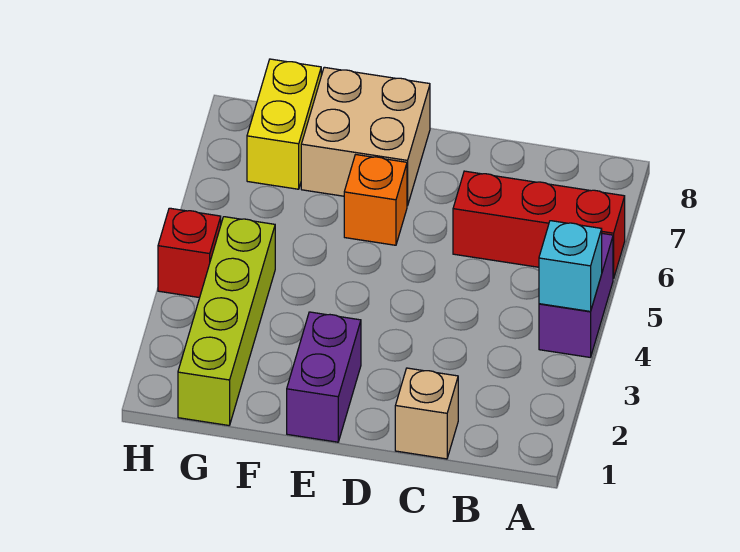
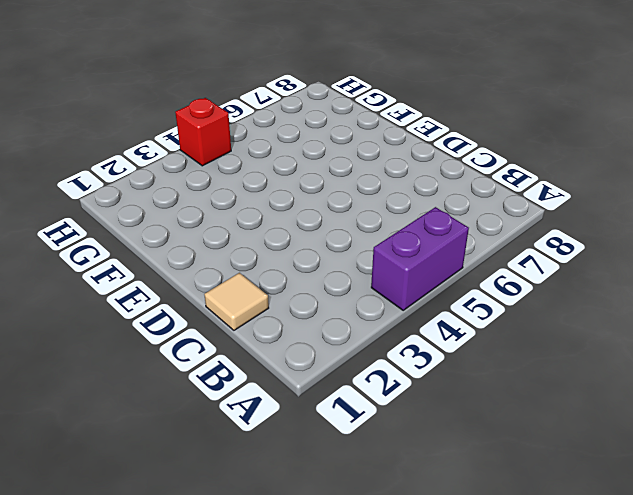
tan 1x1 tile [204,273,269,330] -> tan 1x1 brick [395,368,458,459]
none -> red 1x3 brick [453,171,625,279]
none -> purple 1x2 brick [287,312,361,442]

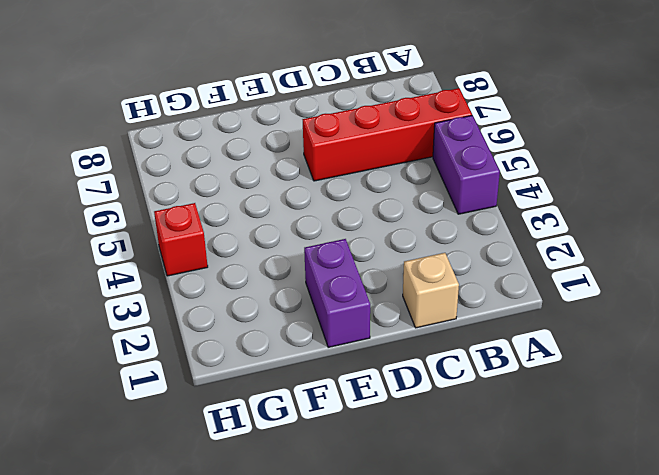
red 1x4 brick [302,88,472,181] -> red 1x3 brick [453,171,625,279]
none -> orange 1x1 brick [344,155,407,245]
none -> tan 2x2 brick [301,67,430,206]

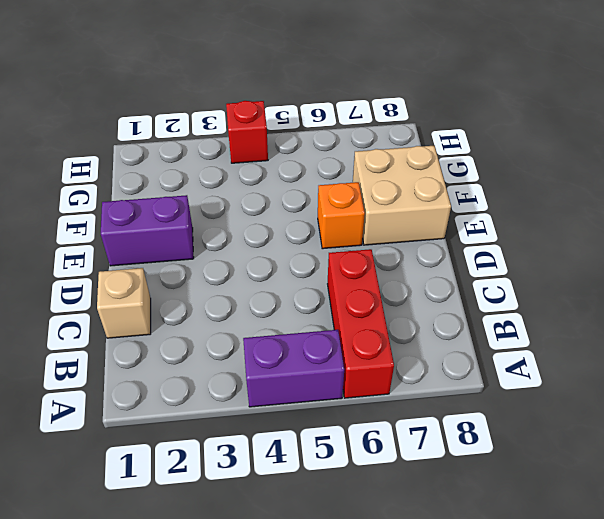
none -> lime 1x4 brick [178,217,275,425]
none -> yellow 1x2 brick [247,59,321,189]

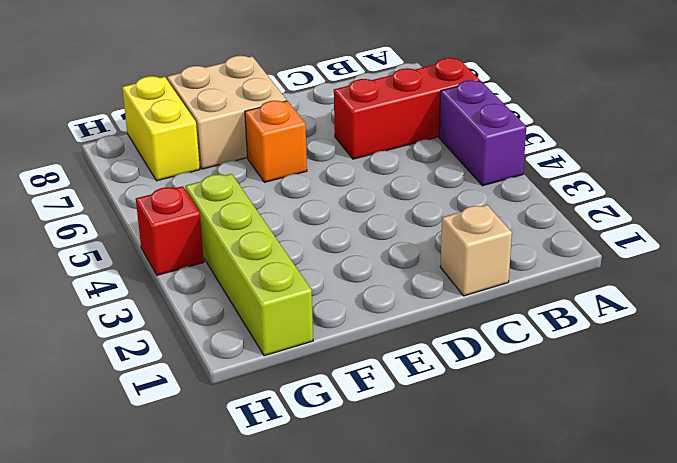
none -> purple 1x2 brick [287,312,361,442]
none -> cyan 1x1 brick [539,221,602,311]

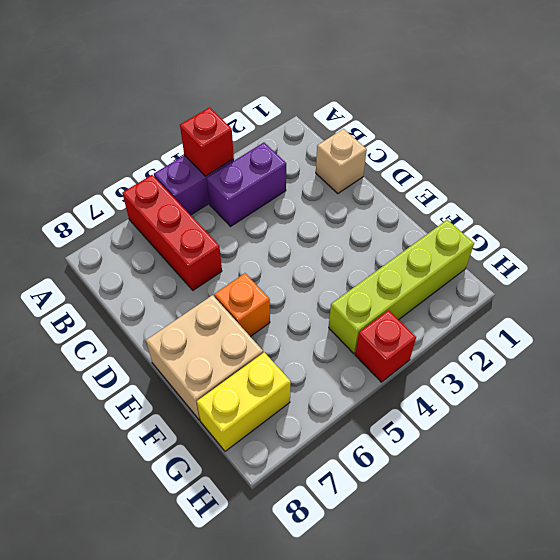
red 1x1 brick [180,108,234,176] -> cyan 1x1 brick [539,221,602,311]
purple 1x2 brick [207,143,286,226] -> purple 1x2 brick moved to [287,312,361,442]

